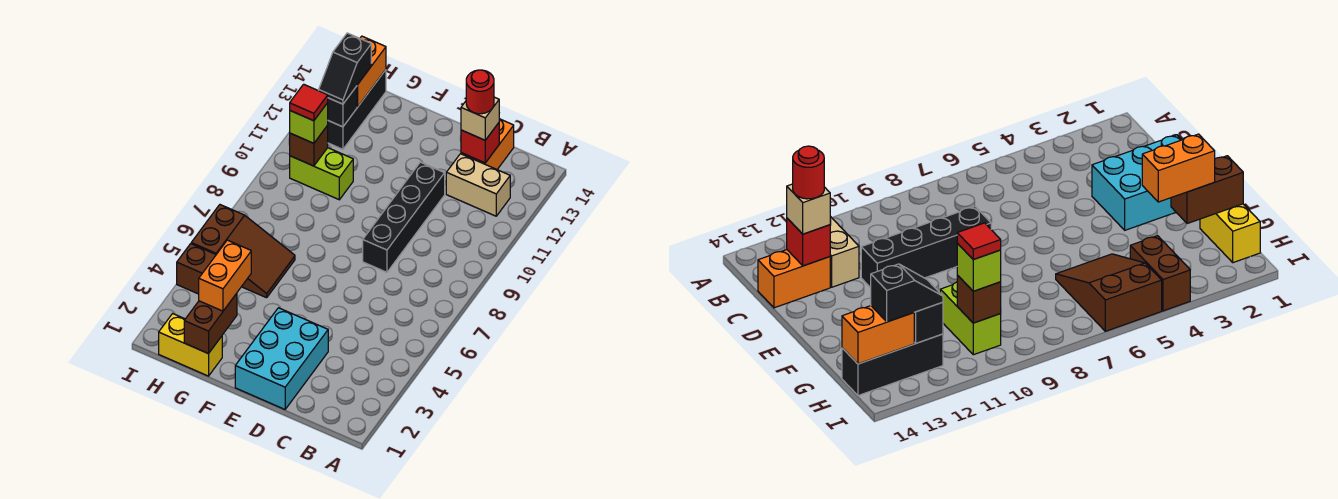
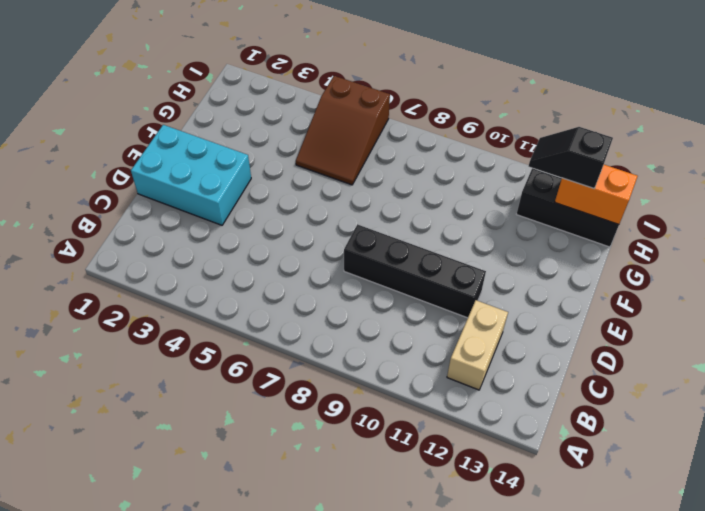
none -> orange 1x2 brick [461,119,514,169]
none -> yellow 1x2 brick [159,314,222,376]
none -> lime 1x2 brick [290,148,353,200]

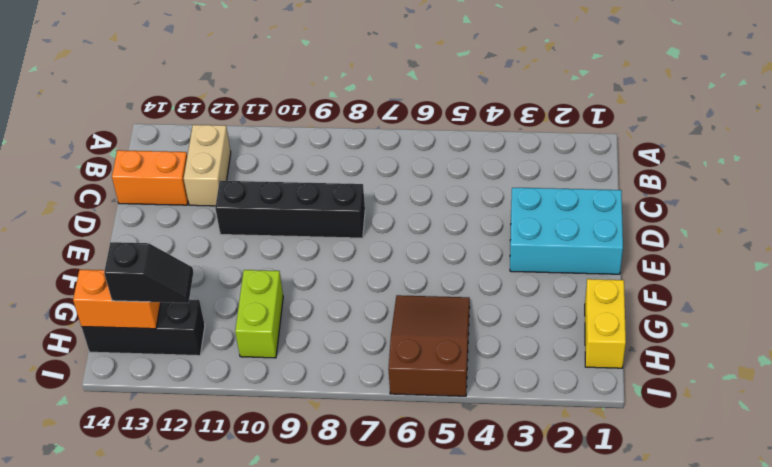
none -> brown 1x2 brick [177,244,216,294]
none -> red 1x1 brick [461,123,499,163]
none -> brown 1x2 brick [184,293,237,354]

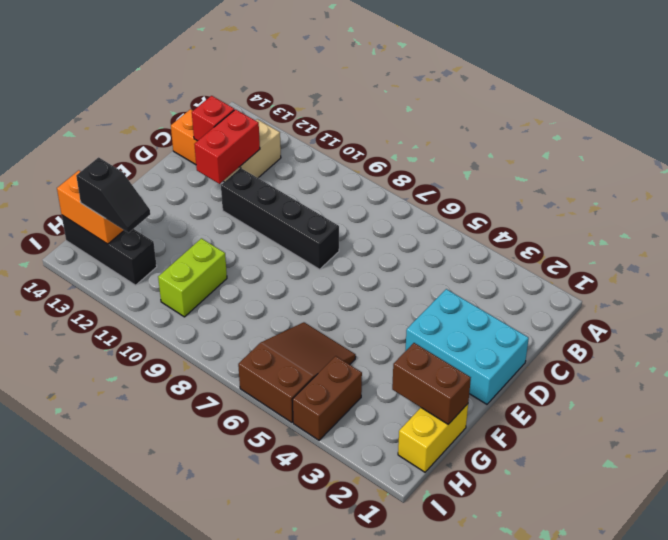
red 1x2 brick [194,109,260,184] -> none
none -> brown 1x1 brick [290,126,328,166]
none -> black 1x1 brick [328,86,357,127]
none -> tan 1x1 brick [461,97,499,140]

